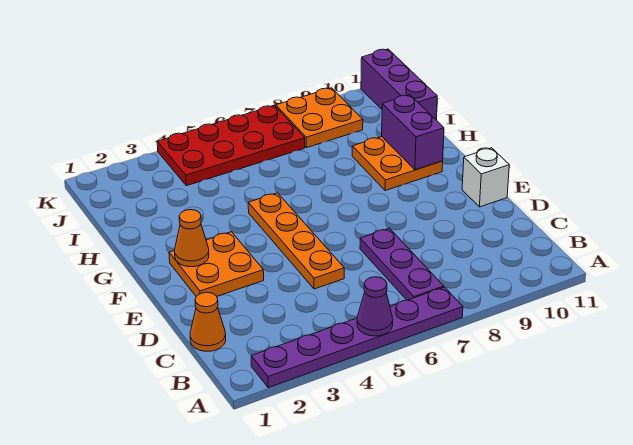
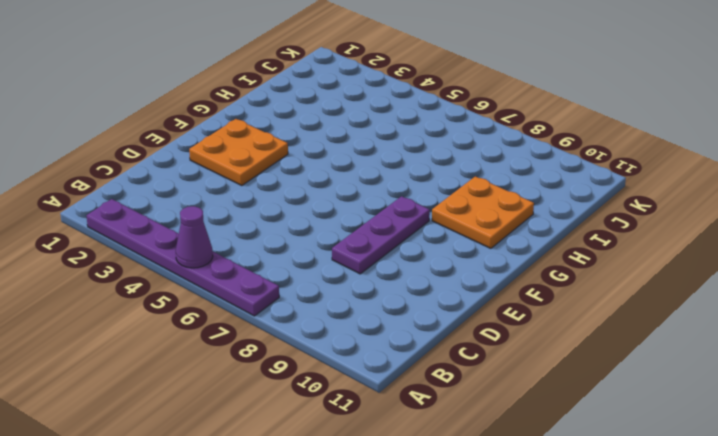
purple 1x3 plate [332,196,430,274] -> purple 1x3 plate moved to [360,228,444,300]
none -> orange 1x1 cone [190,292,226,351]
none -> orange 1x4 plate [248,193,344,289]
none -> white 1x1 brick [462,148,509,207]

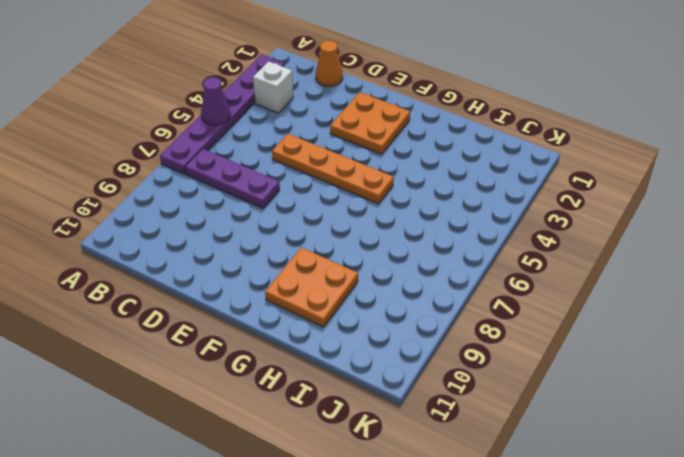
white 1x1 brick [253,61,293,113] -> white 1x1 brick moved to [462,148,509,207]
none -> purple 1x3 brick [361,49,437,120]
none -> red 2x4 plate [157,105,305,186]
none -> orange 2x2 plate [276,88,363,148]

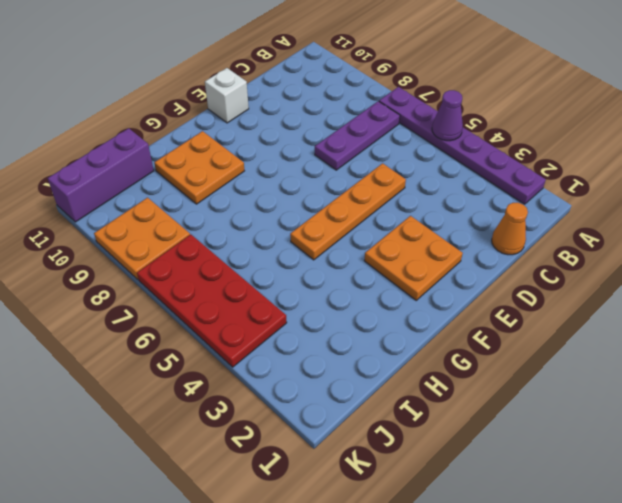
none -> orange 1x1 cone [175,210,209,267]
none -> purple 1x2 brick [382,95,444,170]

